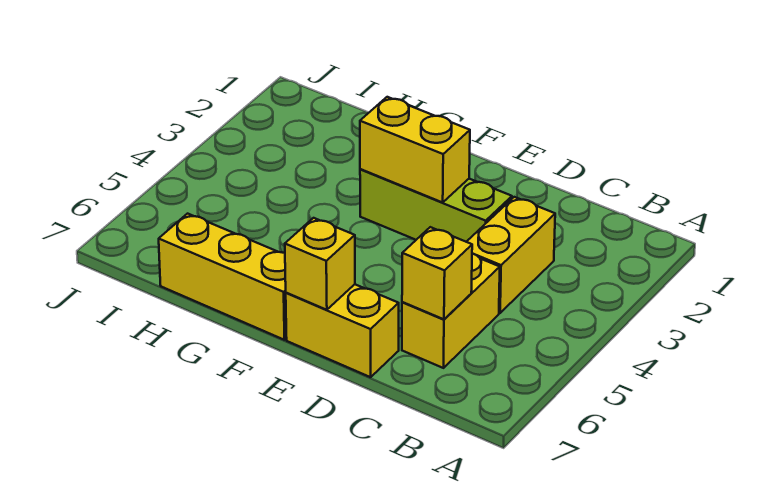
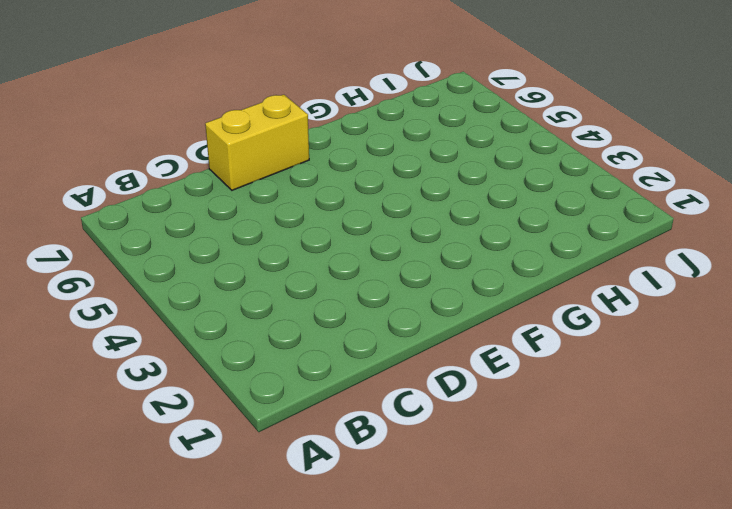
none -> yellow 1x2 brick [467,197,555,313]
none -> yellow 1x2 brick [402,254,500,368]

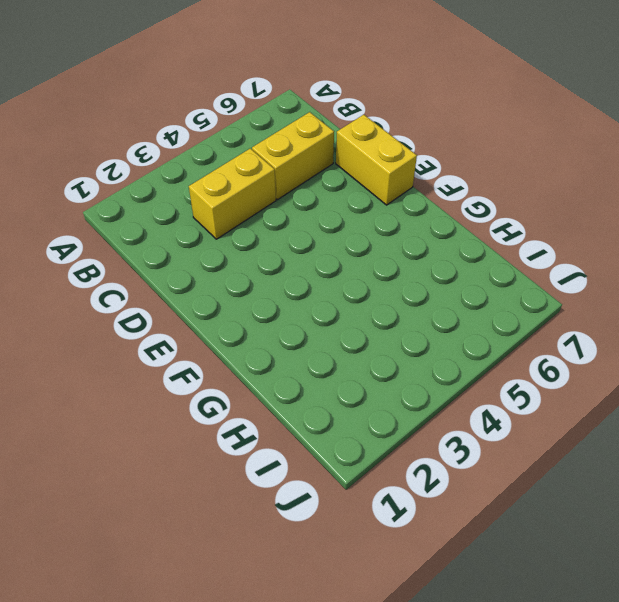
none -> lime 1x3 brick [360,169,512,242]
none -> yellow 1x3 brick [159,214,287,340]

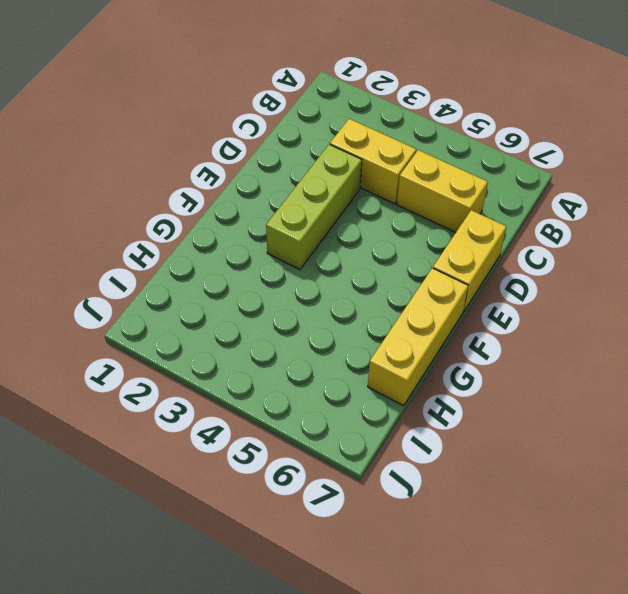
none -> yellow 1x1 brick [402,227,472,319]
none -> yellow 1x2 brick [360,97,470,202]

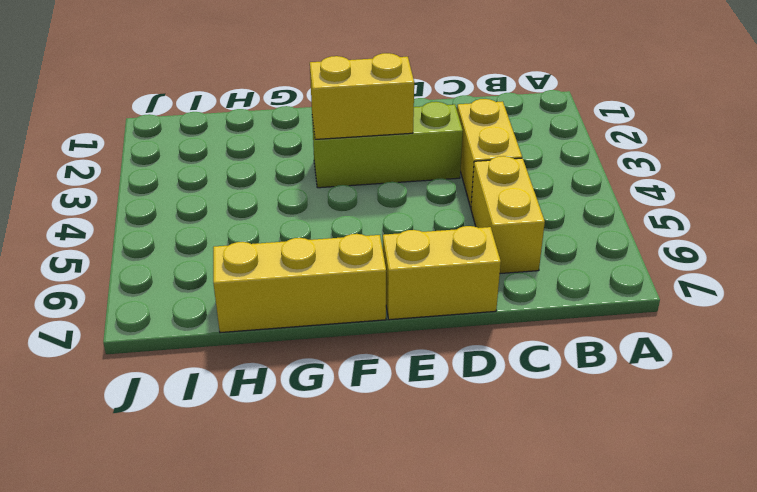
none -> yellow 1x1 brick [402,227,472,319]
none -> yellow 1x1 brick [285,218,355,310]

